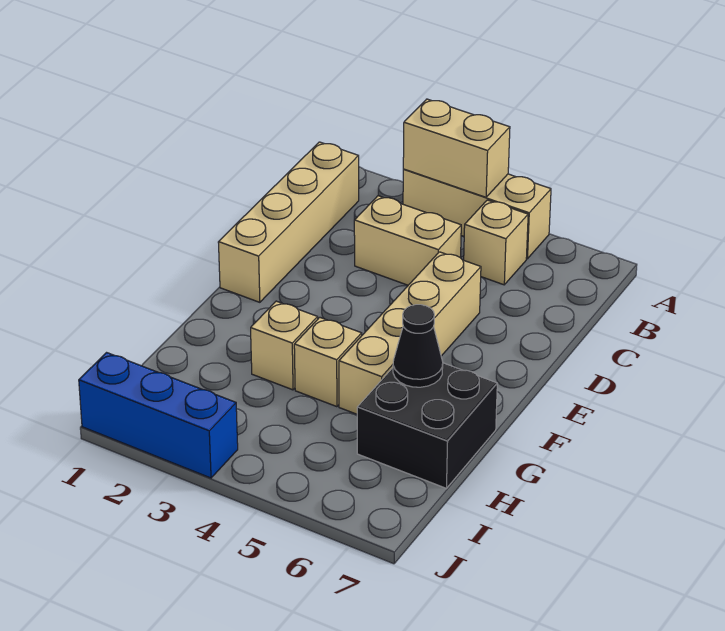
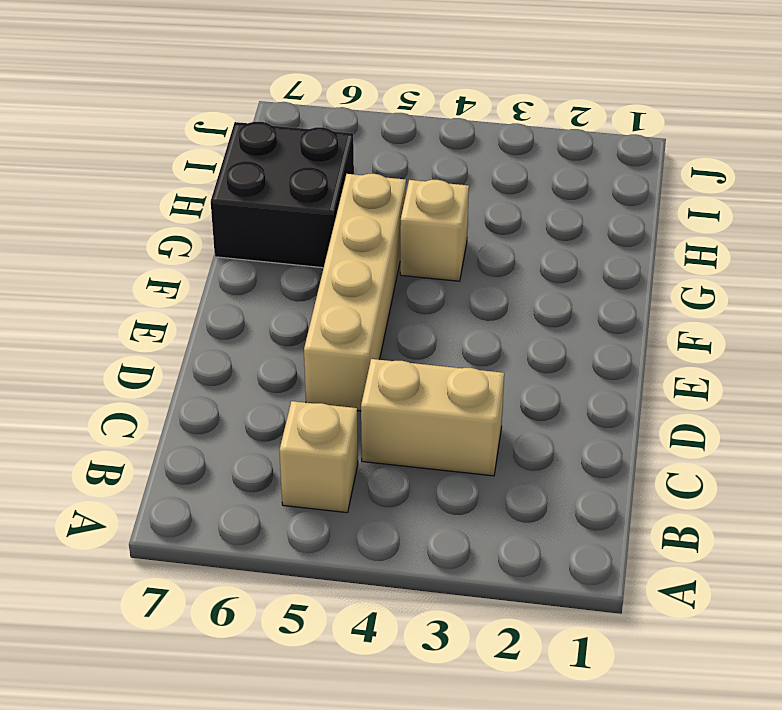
none -> tan 1x3 brick [403,169,551,259]
none -> tan 1x4 brick [218,142,359,302]

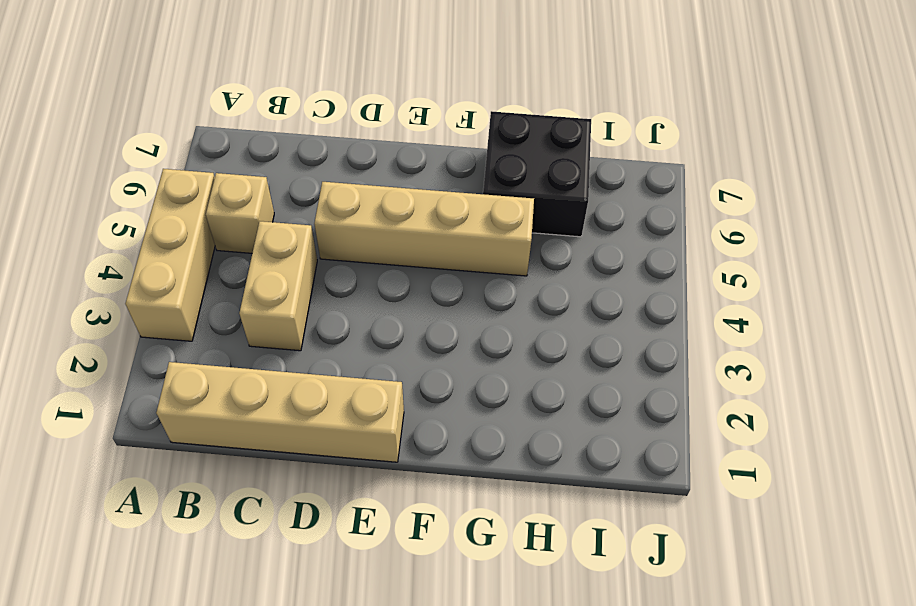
none -> tan 1x1 brick [251,301,318,390]
none -> tan 1x1 brick [294,317,362,407]

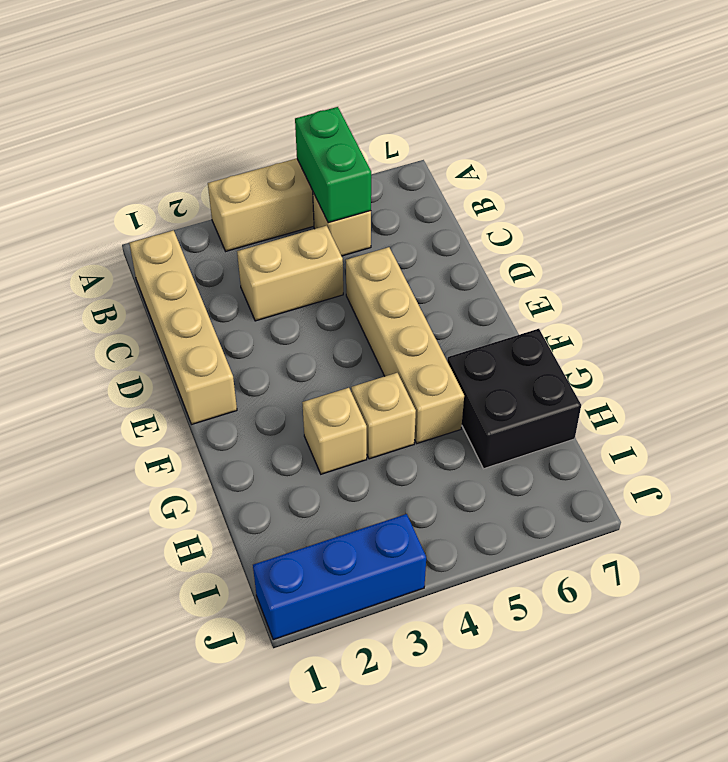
green 1x2 brick [295,107,371,223] -> none
none -> tan 1x2 brick [403,99,510,197]
none -> black 1x1 cone [393,305,443,387]

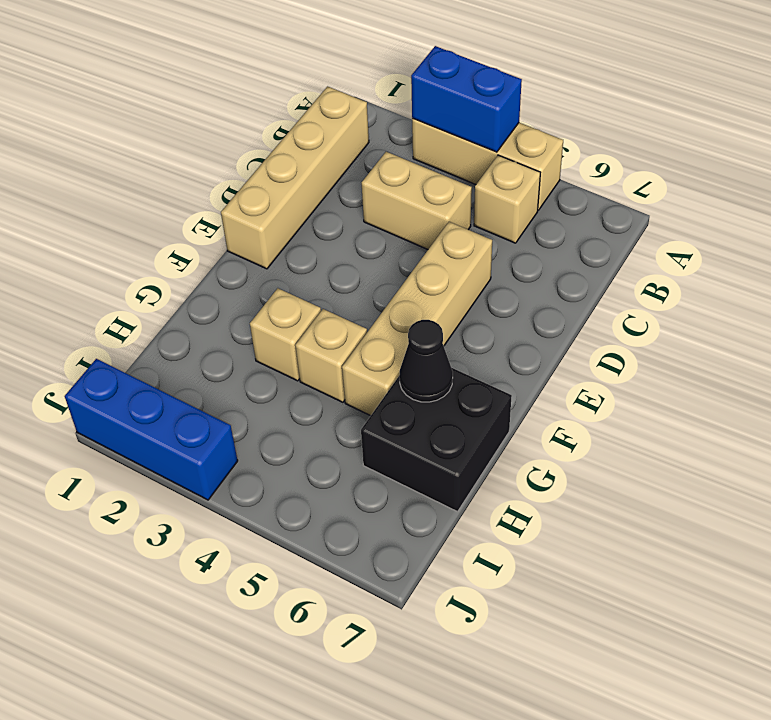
blue 1x2 brick [411,46,522,152] -> tan 1x2 brick [403,99,510,197]

